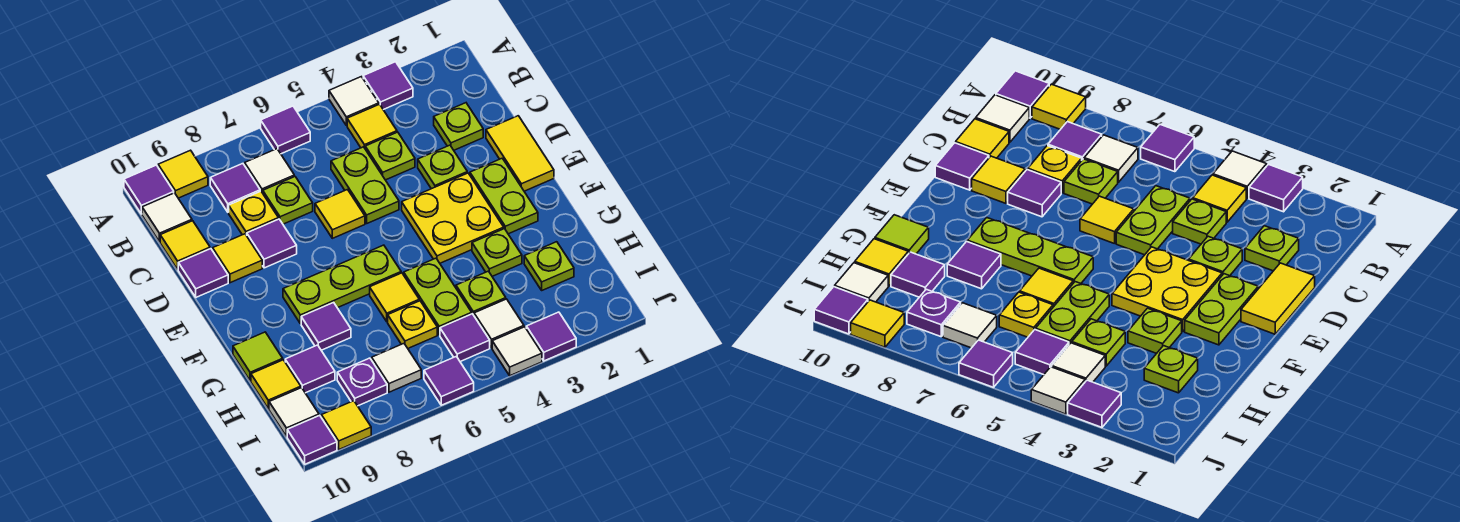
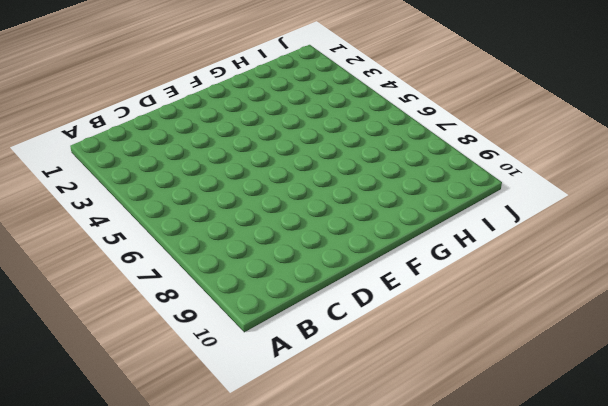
none -> purple 1x1 tile [363,62,413,110]
none -> white 1x1 tile [329,77,379,125]
none -> purple 1x1 tile [261,106,310,154]
none -> yellow 1x1 tile [158,150,208,198]

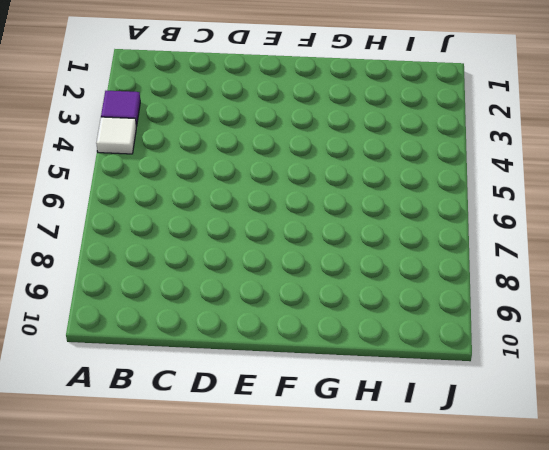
none -> purple 1x1 tile [261,106,310,154]
none -> yellow 1x1 tile [158,150,208,198]
none -> purple 1x1 tile [124,165,174,214]
none -> yellow 1x1 tile [347,104,397,148]

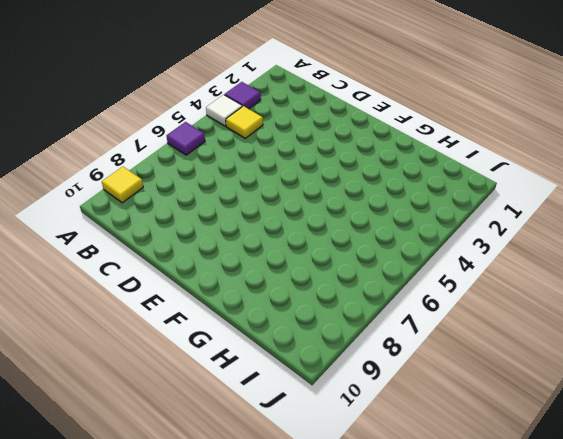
none -> purple 1x1 tile [124,165,174,214]
none -> white 1x1 tile [245,149,294,193]
none -> purple 1x1 tile [210,164,260,212]
none -> white 1x1 tile [142,193,192,242]

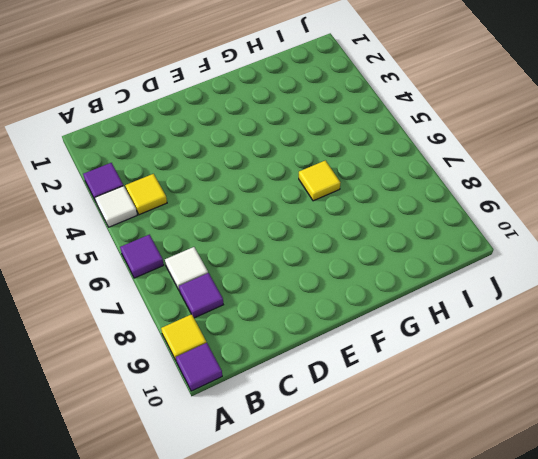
none -> white 1x1 tile [142,193,192,242]
none -> lime 1x1 plate [434,103,483,150]
none -> lime 1x1 plate [365,132,415,180]
none -> lime 1x2 plate [331,147,399,223]

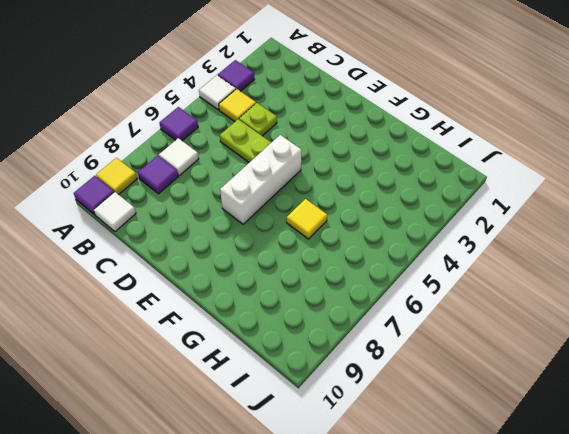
white 1x3 brick [220,135,302,224] -> none
none -> lime 1x1 plate [434,103,483,150]
none -> lime 1x1 plate [263,177,313,224]
none -> yellow 1x1 plate [229,191,278,236]
none -> yellow 1x1 tile [160,221,210,269]

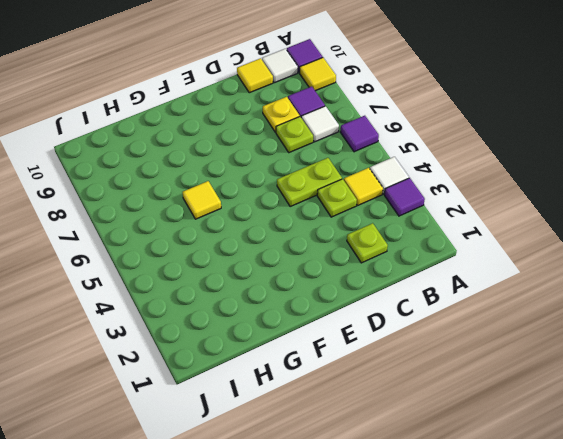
none -> yellow 1x2 tile [486,116,554,191]
none -> lime 1x1 plate [418,145,467,189]
none -> yellow 1x1 tile [315,190,365,238]
none -> purple 1x1 tile [247,219,297,268]

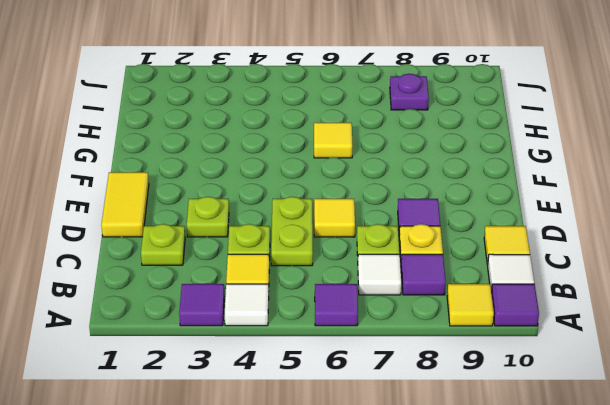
none -> yellow 1x1 tile [213,234,262,283]
none -> purple 1x1 tile [178,249,228,297]
none -> lime 1x2 plate [470,158,538,234]
none -> yellow 2x2 plate [402,173,504,263]

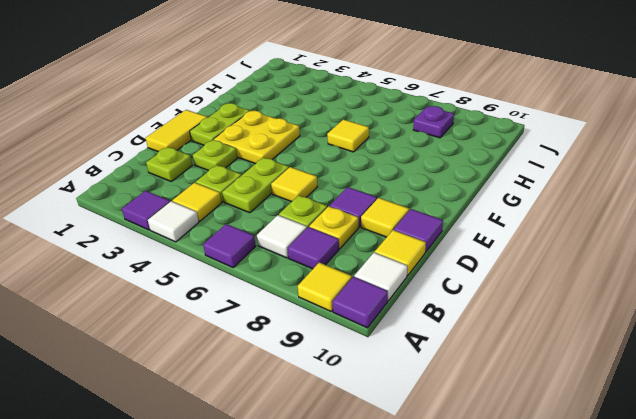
none -> lime 1x3 plate [283,245,401,324]
none -> lime 1x1 plate [472,229,522,276]
none -> lime 1x2 plate [404,258,472,335]
none -> purple 1x1 tile [301,303,351,350]

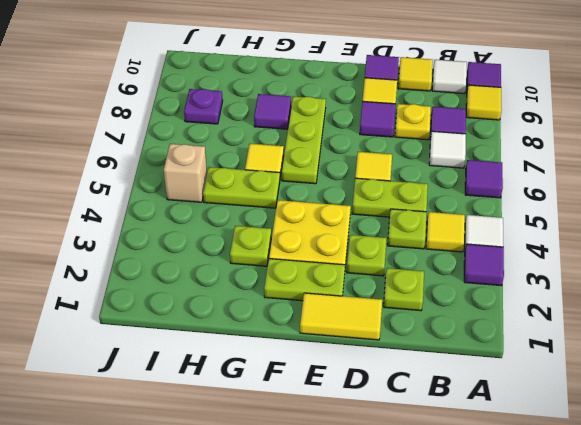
tan 1x1 brick [164,144,207,202] -> purple 1x1 tile [440,314,490,362]
none -> lime 1x1 plate [263,177,313,224]
none -> lime 1x1 tile [233,332,283,381]
none -> lime 1x1 plate [524,242,574,290]
none -> lime 1x1 plate [456,271,506,315]

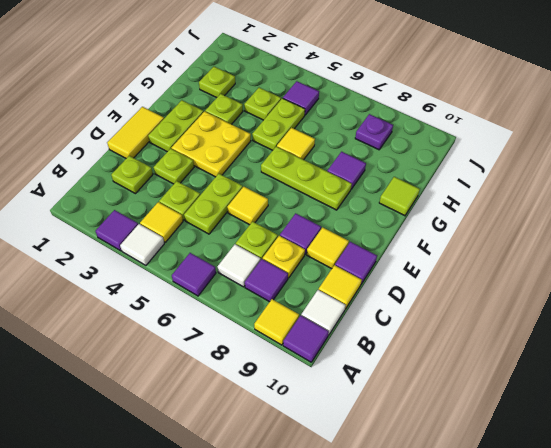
none -> yellow 1x1 plate [388,301,437,348]
none -> purple 1x1 tile [285,345,335,393]
none -> yellow 1x1 tile [251,360,301,409]
none -> white 1x1 tile [474,299,524,348]

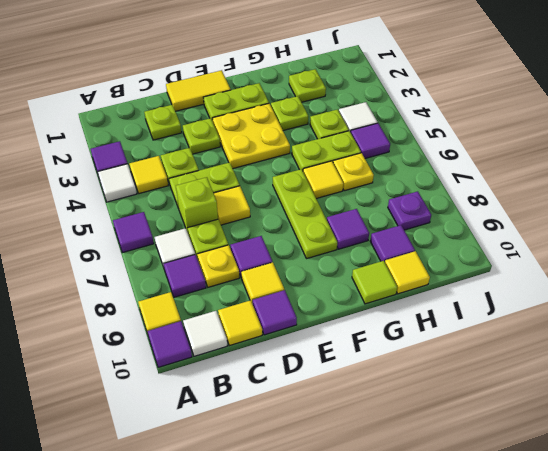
lime 1x1 brick [176,177,218,232] -> none
none -> white 1x1 tile [372,344,421,392]
none -> white 1x1 tile [269,388,319,437]
none -> purple 1x1 tile [526,312,576,361]
none -> white 1x1 tile [492,327,542,376]

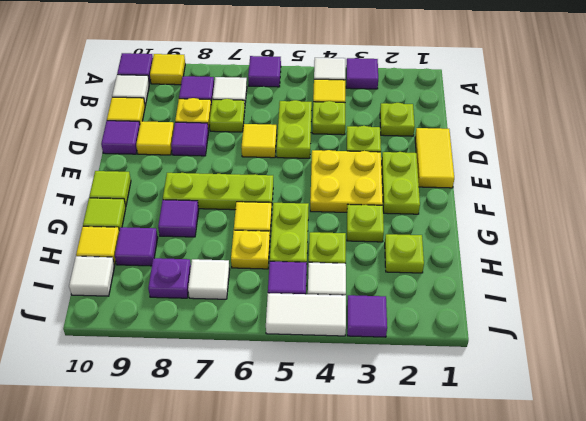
lime 1x1 tile [89,171,131,207] -> none
white 1x2 tile [266,293,346,336] -> white 1x1 tile [492,327,542,376]
none -> purple 1x1 tile [424,356,474,405]
none -> yellow 1x1 tile [321,401,371,449]
none -> purple 1x1 tile [287,415,337,464]

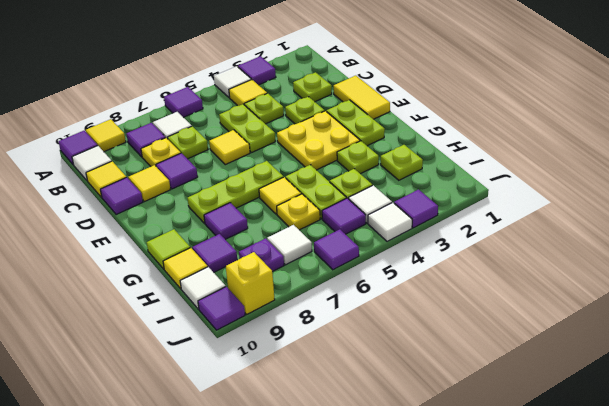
yellow 1x1 brick [226,252,275,314] -> yellow 1x1 tile [321,401,371,449]

